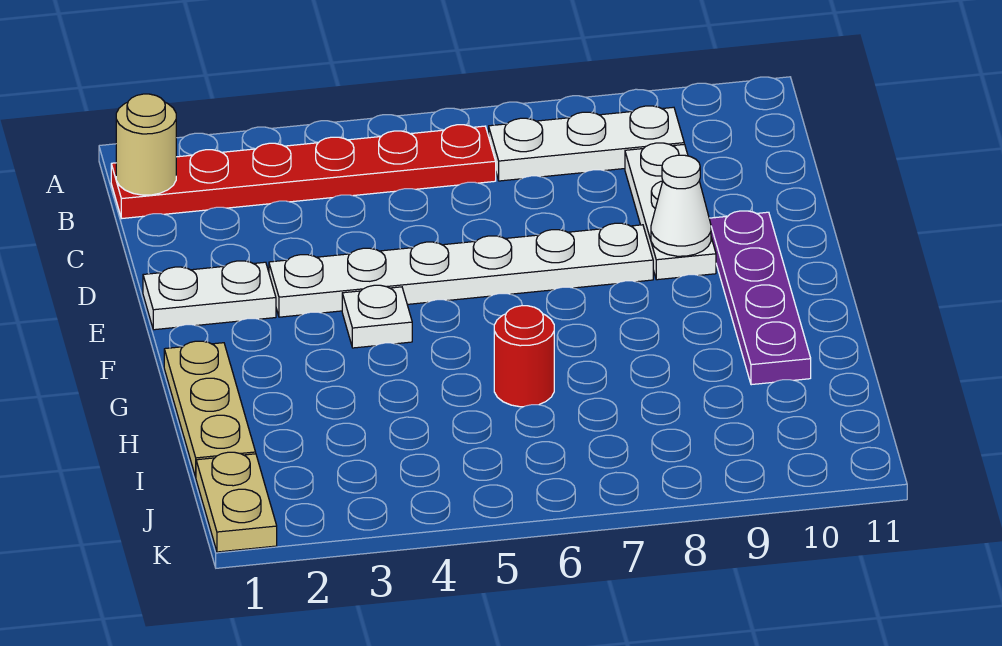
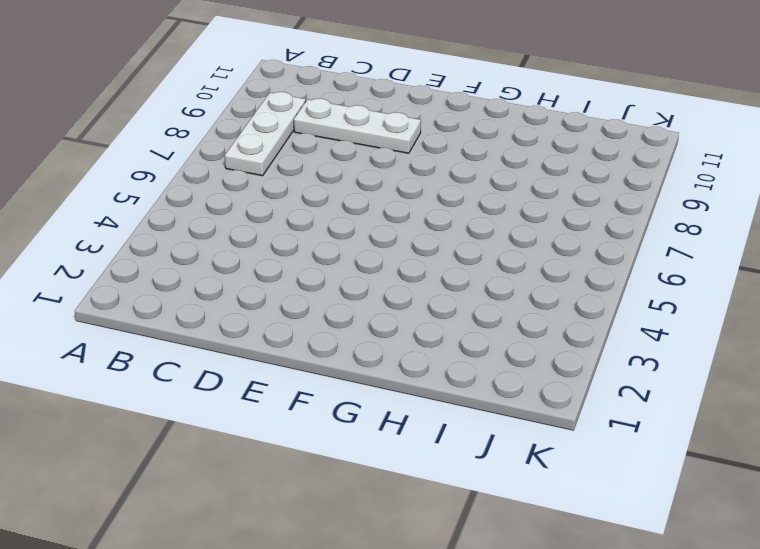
none -> red 1x6 plate [111,125,496,218]
none -> white 1x2 plate [143,261,276,330]
none -> white 1x6 plate [269,223,653,317]

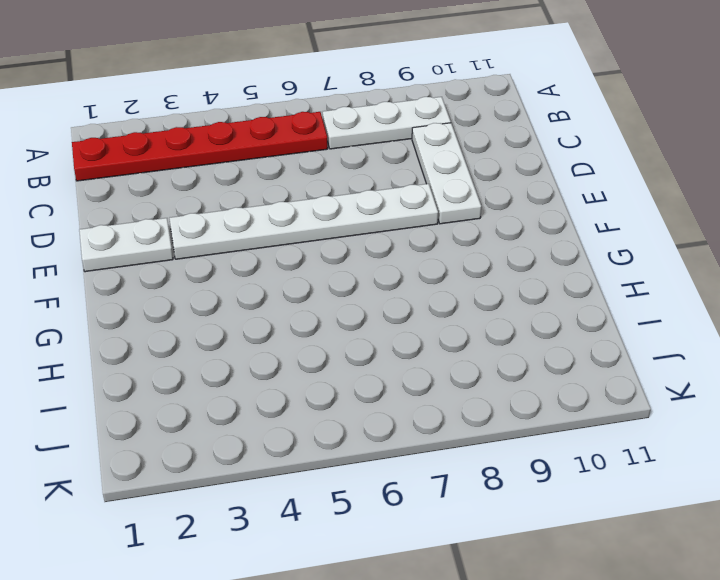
none -> purple 1x4 plate [709,211,811,385]
none -> white 1x1 plate [342,285,412,348]
none -> tan 1x3 plate [164,341,256,477]

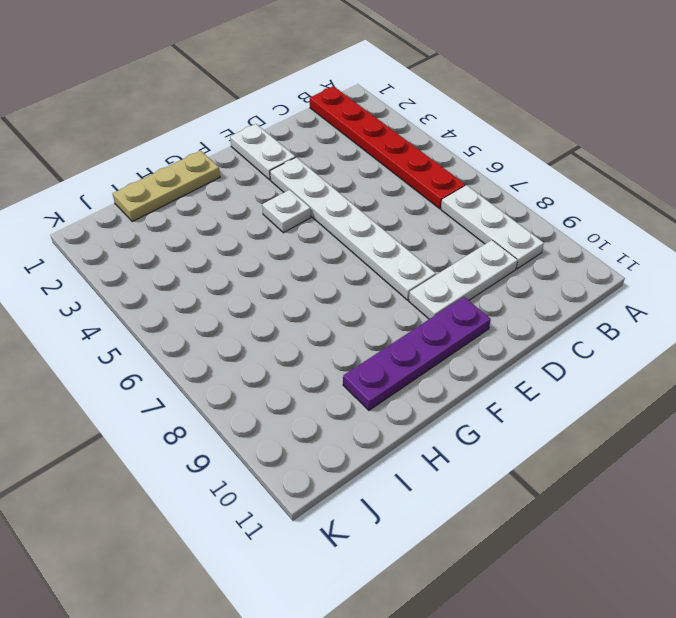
none -> red 1x1 round brick [494,306,554,407]
none -> tan 1x2 plate [196,452,277,552]
none -> tan 1x1 round brick [116,94,176,195]

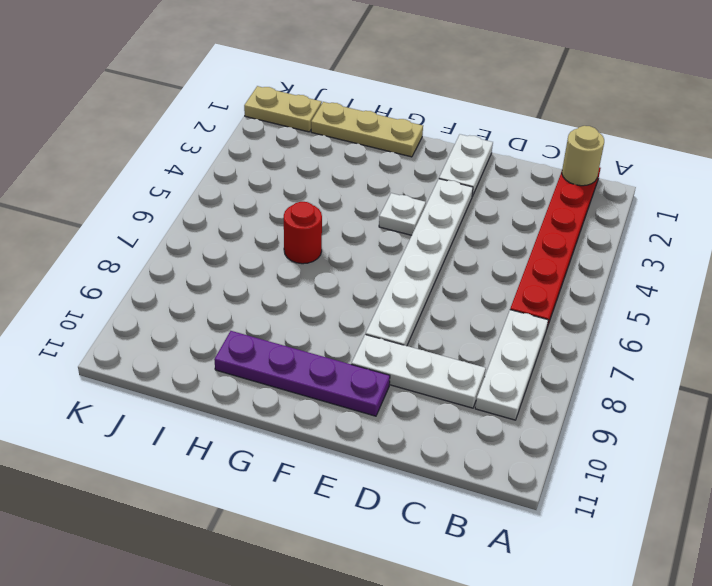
none -> white 1x1 cone [651,155,711,256]

